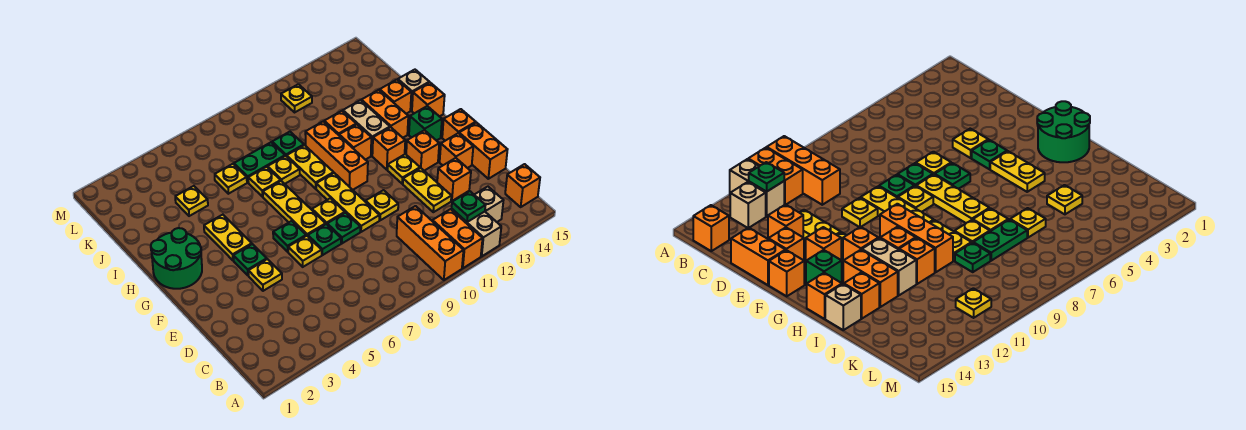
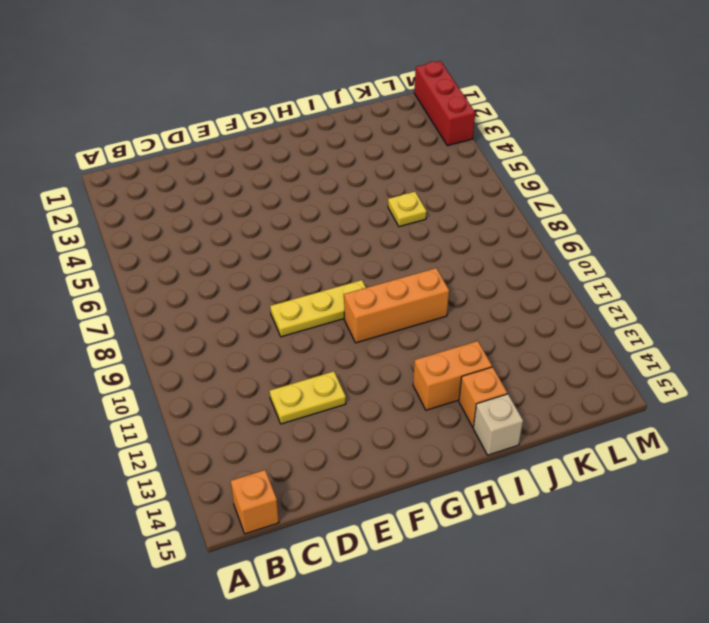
red 1x3 brick [414,61,475,146] -> none
none -> orange 1x3 brick [397,206,464,280]
none -> orange 1x2 brick [433,209,483,268]
none -> tan 1x2 brick [451,209,501,256]
none -> tan 1x1 brick [474,187,504,222]

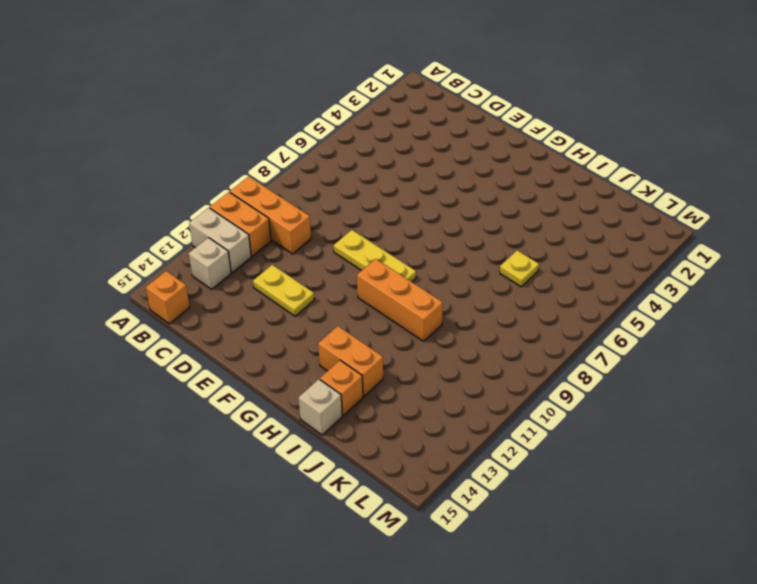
none -> orange 1x1 brick [437,158,471,201]
none -> orange 1x2 brick [459,123,508,179]
none -> yellow 1x1 plate [248,259,282,291]
none -> yellow 1x1 plate [288,236,322,267]

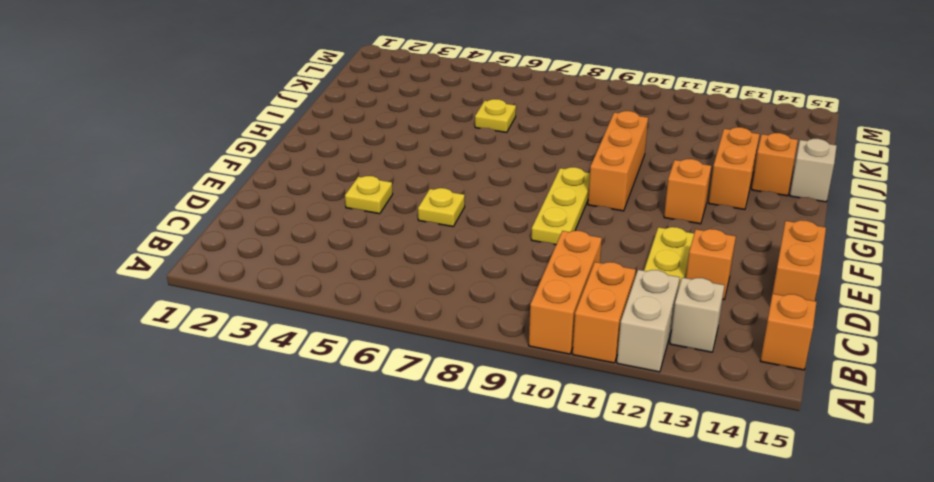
none -> green 1x1 plate [308,224,341,255]
none -> green 1x1 plate [327,213,360,243]
none -> yellow 1x1 plate [366,190,398,220]
none -> orange 1x1 brick [440,133,473,168]

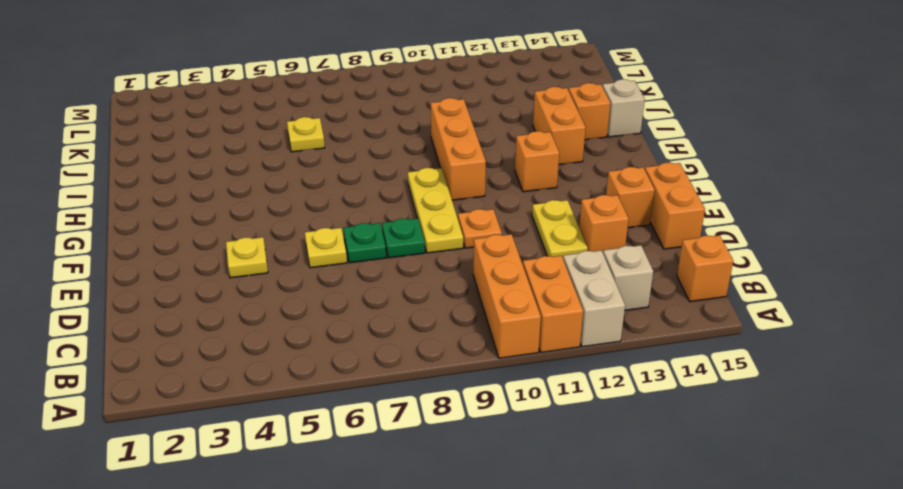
orange 1x1 plate [458,209,502,248] -> yellow 1x1 plate [366,190,398,220]
none -> green 1x1 plate [233,244,267,275]
none -> green 1x1 plate [273,221,306,252]
none -> yellow 1x3 plate [263,181,326,236]
none -> yellow 1x1 plate [312,198,345,224]

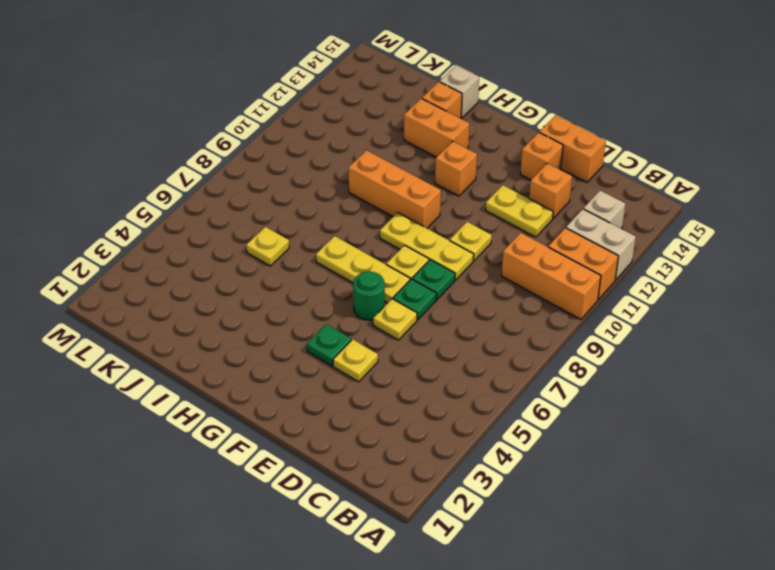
green 1x1 round brick [353,271,385,320] -> green 1x1 plate [273,221,306,252]
none -> orange 1x1 brick [505,164,540,207]
none -> yellow 1x1 plate [388,154,420,184]
none -> orange 1x1 brick [406,130,439,171]
none -> orange 1x1 brick [442,109,476,141]

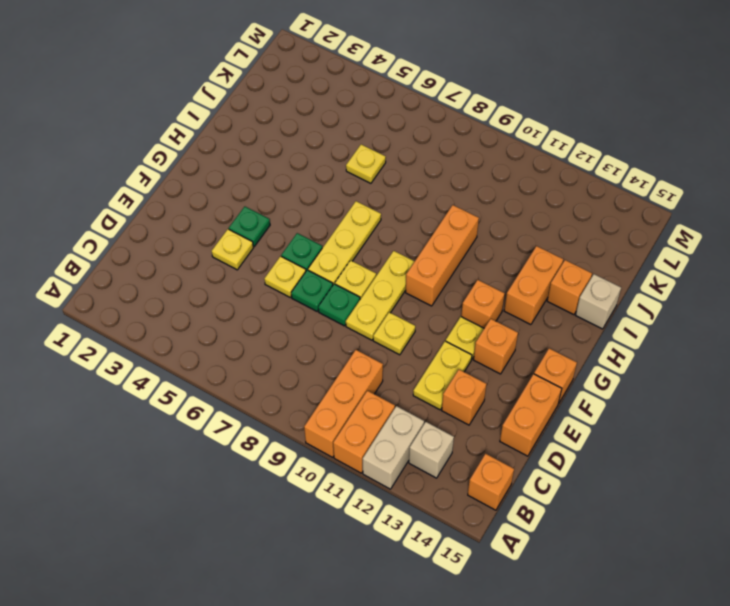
none -> orange 1x1 brick [440,133,473,168]
none -> green 2x2 round brick [151,228,202,289]
none -> yellow 1x2 plate [204,215,252,260]
none -> green 1x1 brick [409,106,442,141]

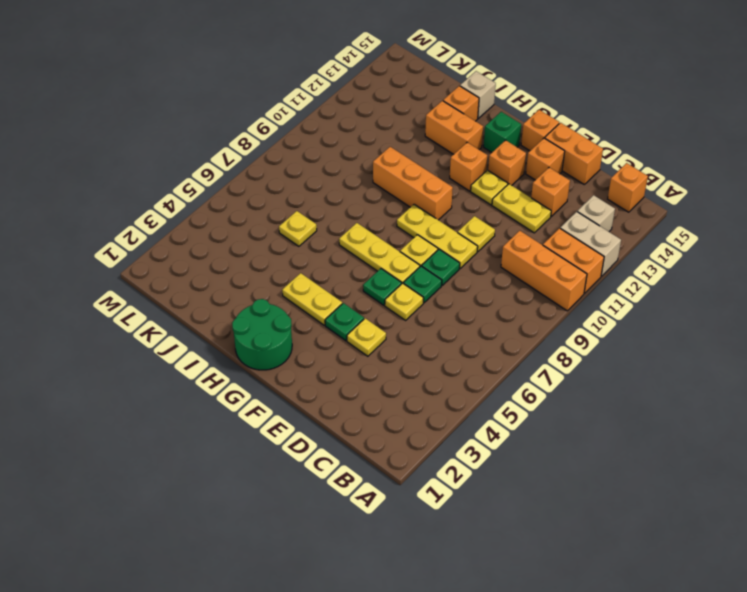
none -> yellow 1x2 plate [287,145,334,189]
none -> orange 1x1 brick [339,124,371,160]
none -> tan 1x2 brick [343,100,390,156]
none -> orange 1x1 brick [412,82,445,117]

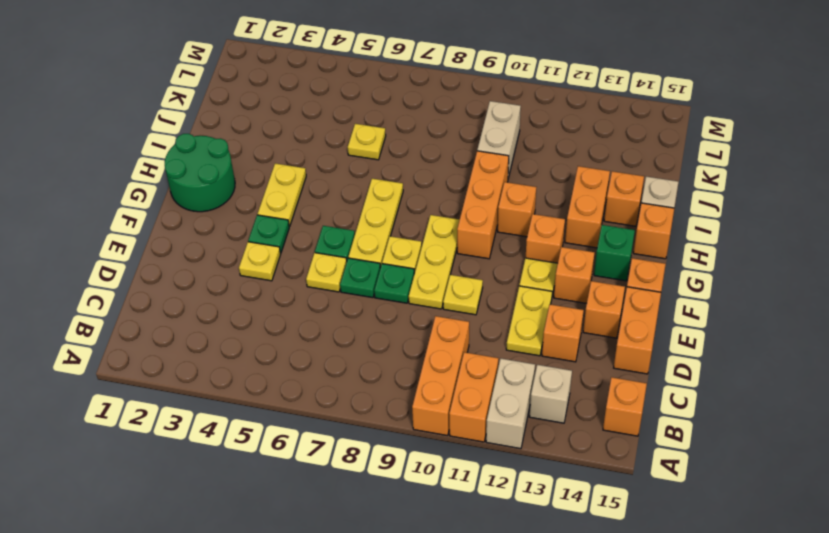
tan 1x2 brick [477,101,521,178] -> tan 1x2 brick moved to [343,100,390,156]
none -> yellow 1x2 plate [287,145,334,189]
none -> yellow 1x1 plate [248,167,281,197]
none -> yellow 1x1 plate [268,156,300,184]
none -> orange 1x1 brick [324,111,356,135]

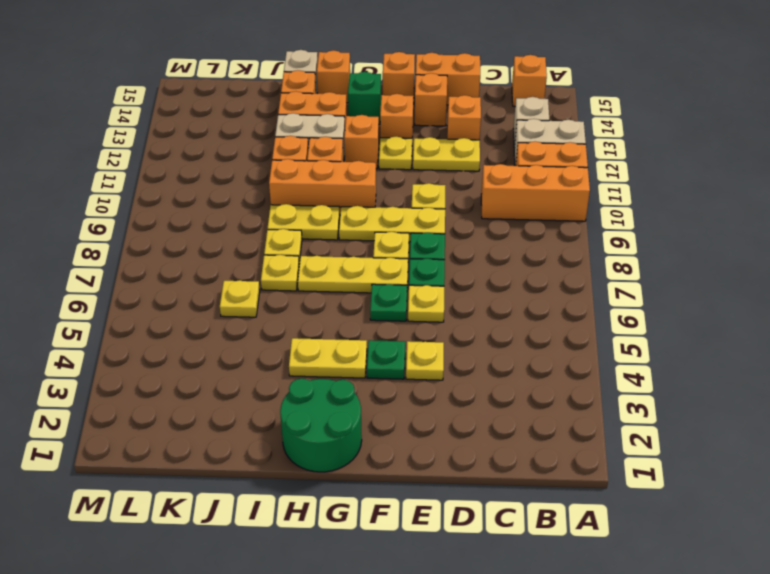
none -> yellow 1x1 plate [175,186,208,216]
none -> green 1x2 plate [234,142,285,182]
none -> green 1x1 plate [272,132,304,157]
none -> yellow 1x1 plate [281,84,312,112]

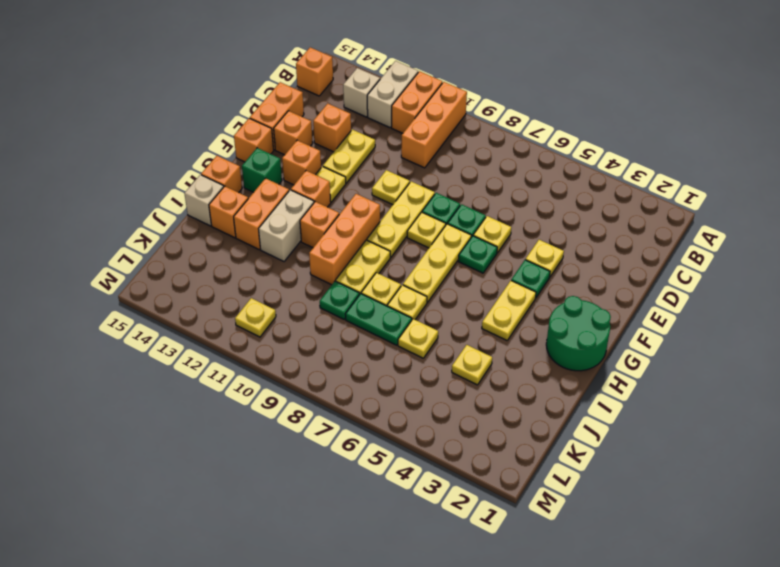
none -> orange 1x1 brick [324,111,356,135]
none -> green 1x1 plate [452,191,486,222]

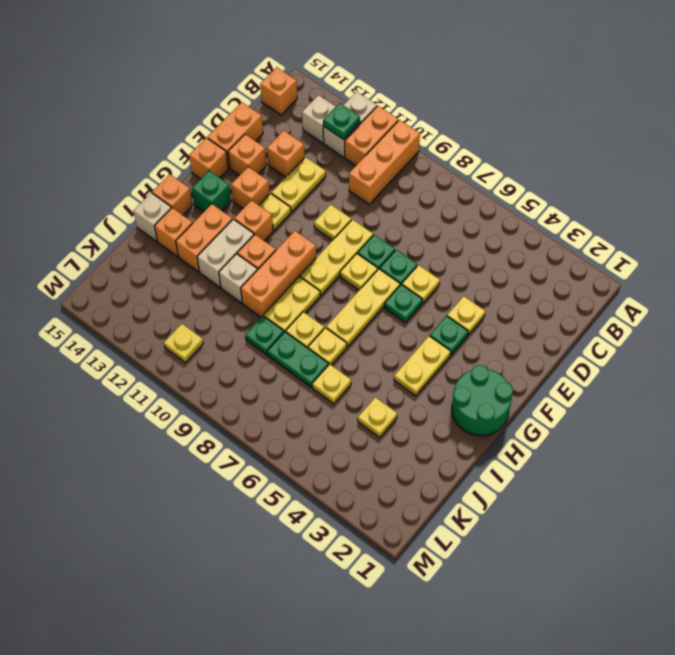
tan 1x1 brick [219,254,257,303] -> orange 1x1 brick [324,111,356,135]

